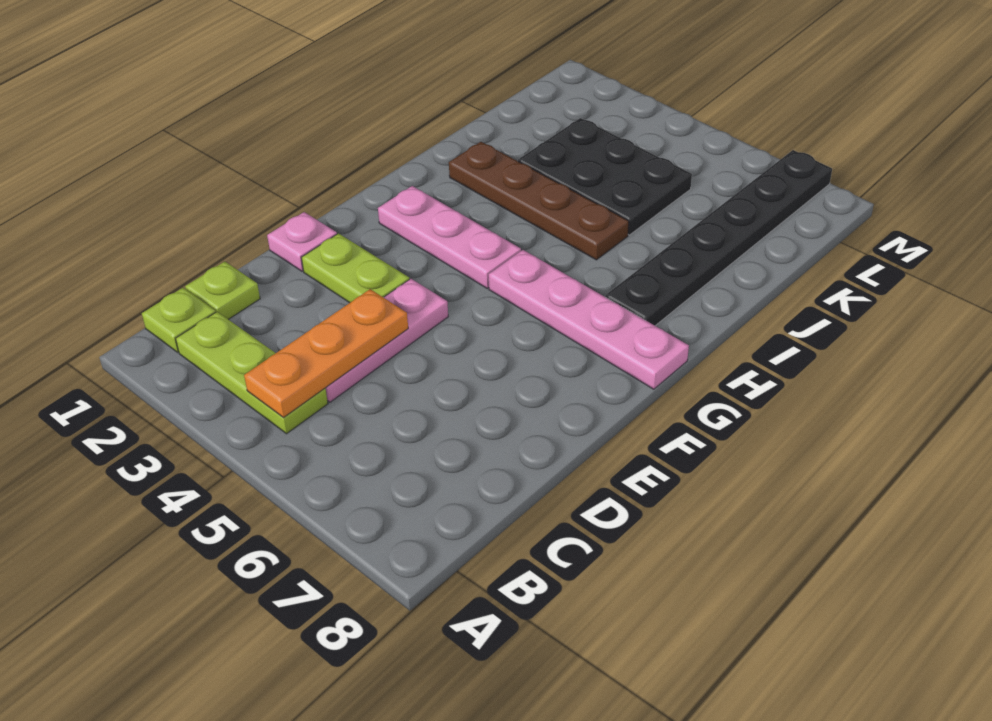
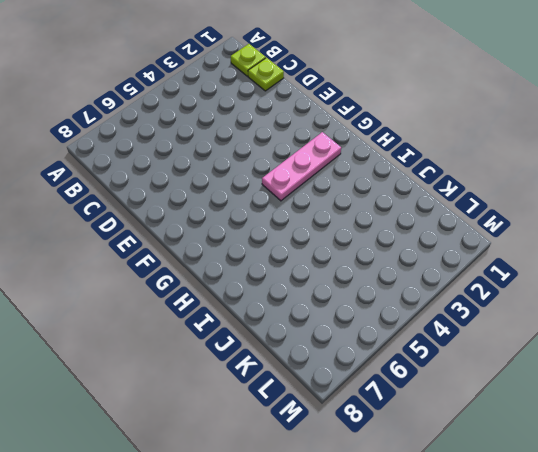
none -> lime 1x3 plate [176,312,328,434]
none -> pink 1x3 plate [325,279,448,402]
none -> pink 1x1 plate [267,212,337,271]

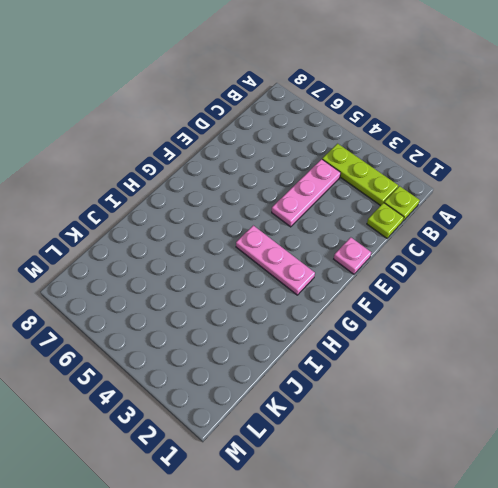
none -> lime 1x2 plate [301,233,409,303]
none -> pink 1x4 plate [489,250,689,389]
none -> black 1x6 plate [605,150,832,326]

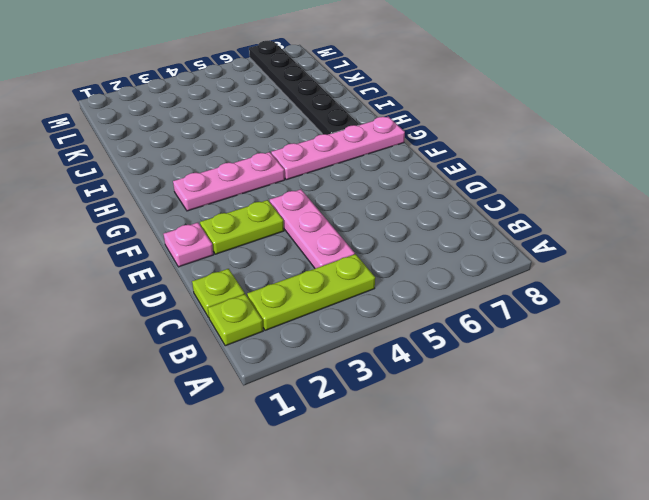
none -> brown 1x4 plate [449,142,629,260]
none -> black 2x3 plate [518,118,692,235]
none -> orange 1x3 plate [244,289,408,417]

